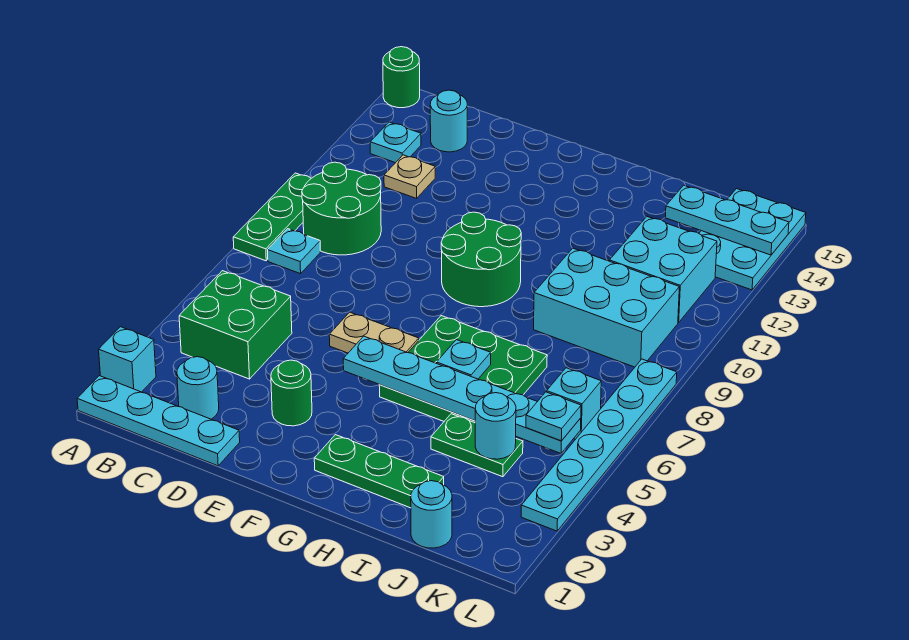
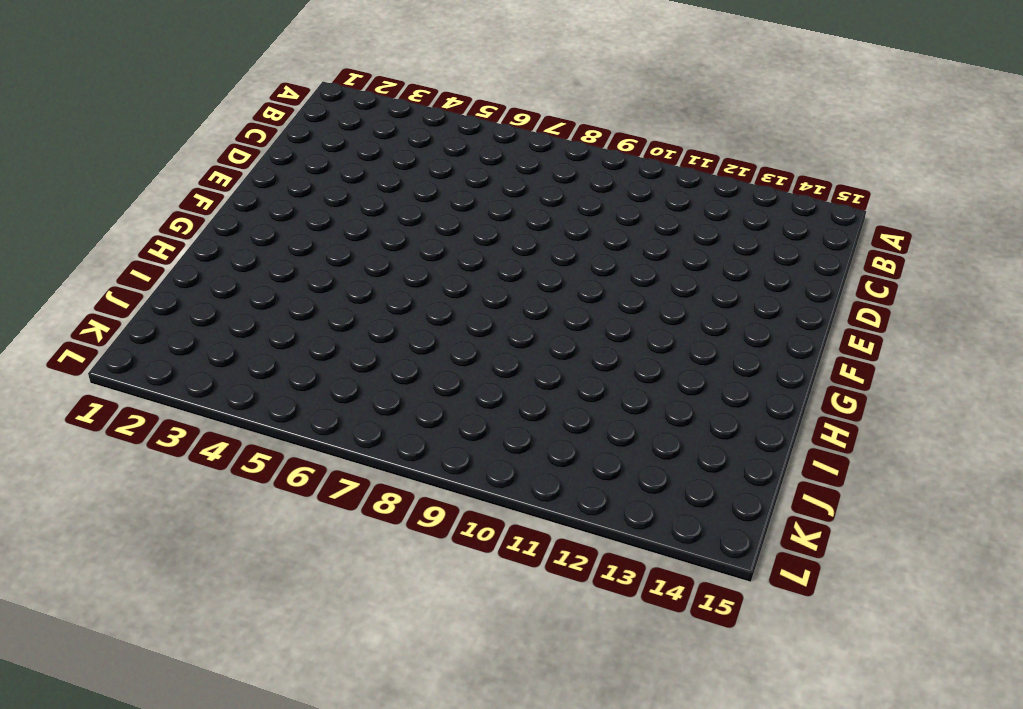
none -> cyan 1x4 plate [77,376,240,466]
none -> cyan 1x1 brick [99,327,156,392]
none -> green 1x3 plate [233,173,311,261]

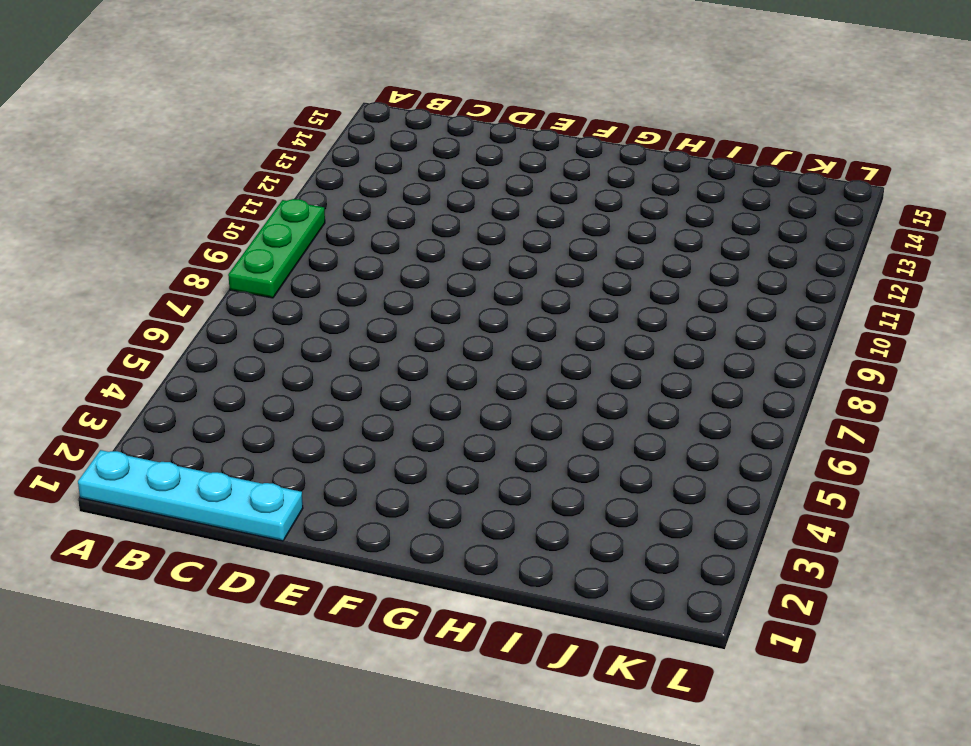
none -> cyan 1x1 brick [99,327,156,392]
none -> green 1x1 round brick [383,47,420,108]
none -> green 2x2 brick [179,271,292,379]

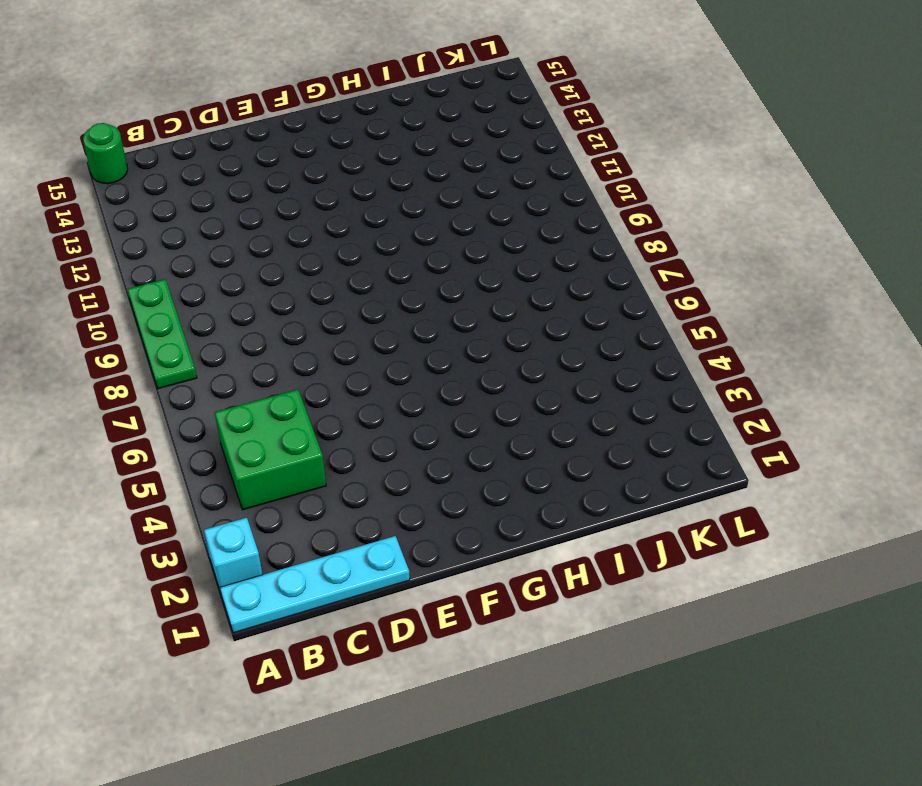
none -> cyan 1x1 plate [268,229,320,274]
none -> green 2x2 round brick [302,162,381,255]
none -> cyan 1x1 plate [370,122,421,163]

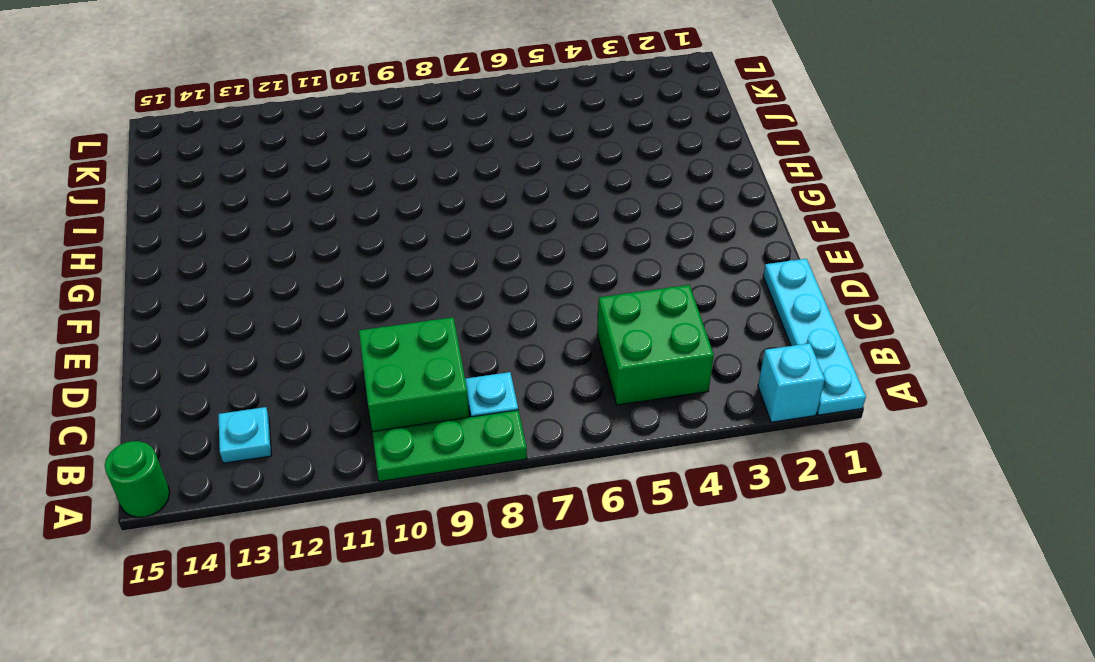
green 2x2 brick [359,317,469,431] -> green 2x2 round brick [302,162,381,255]
none -> cyan 1x1 round brick [177,357,219,419]
none -> tan 1x1 plate [384,155,435,198]
none -> cyan 1x1 round brick [430,90,467,152]

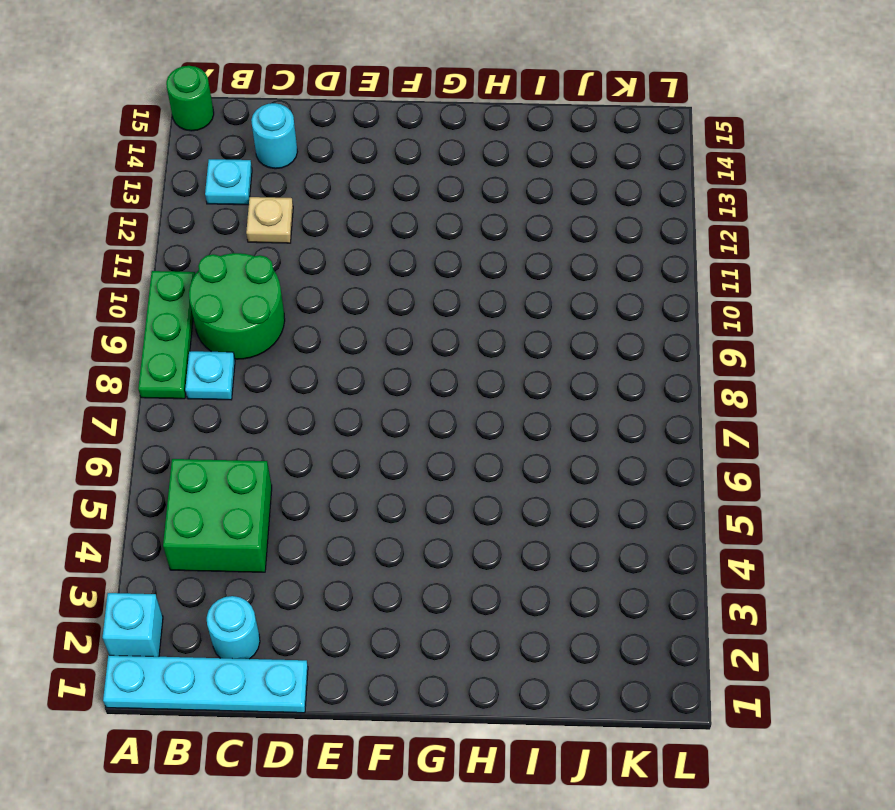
none -> green 1x1 round brick [271,360,312,426]
none -> tan 1x2 plate [329,312,419,353]
none -> green 2x2 round brick [441,212,521,307]

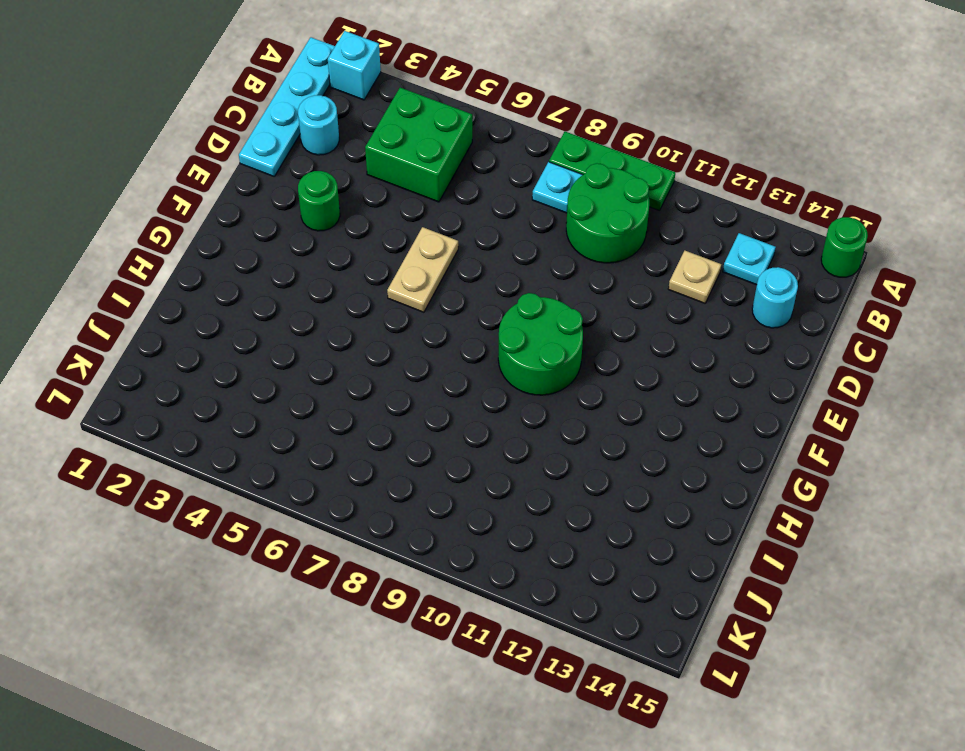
none -> green 1x3 plate [314,435,444,508]
none -> green 3x3 plate [379,316,547,423]
none -> green 1x2 plate [431,414,523,477]

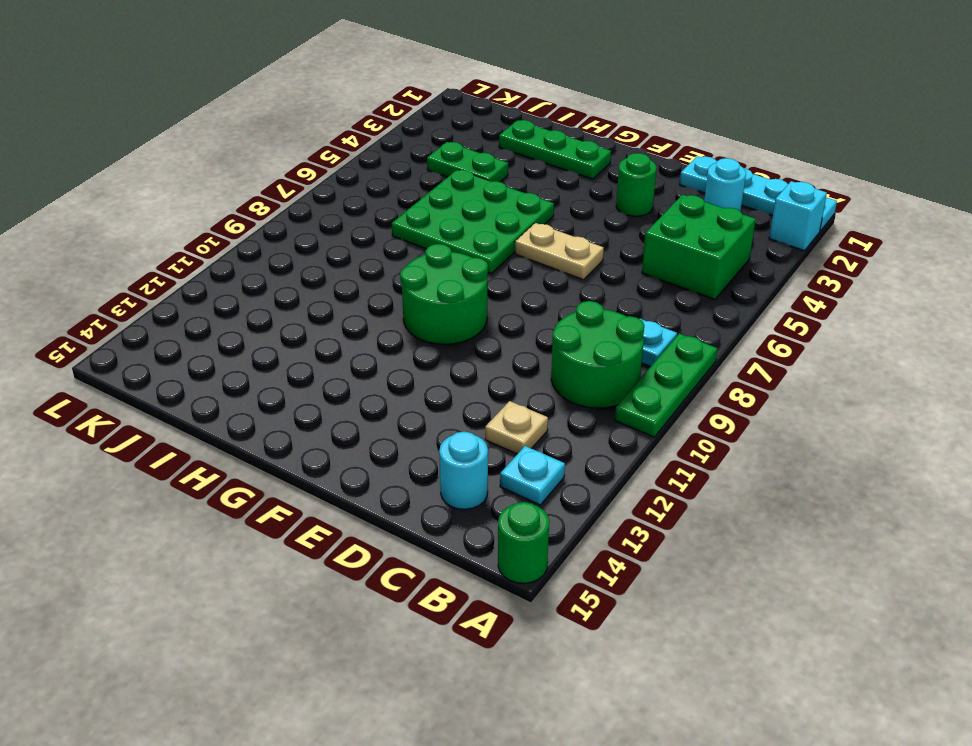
none -> cyan 2x3 brick [534,248,679,367]
none -> cyan 1x1 round brick [411,481,452,548]
none -> cyan 2x2 brick [610,217,717,322]

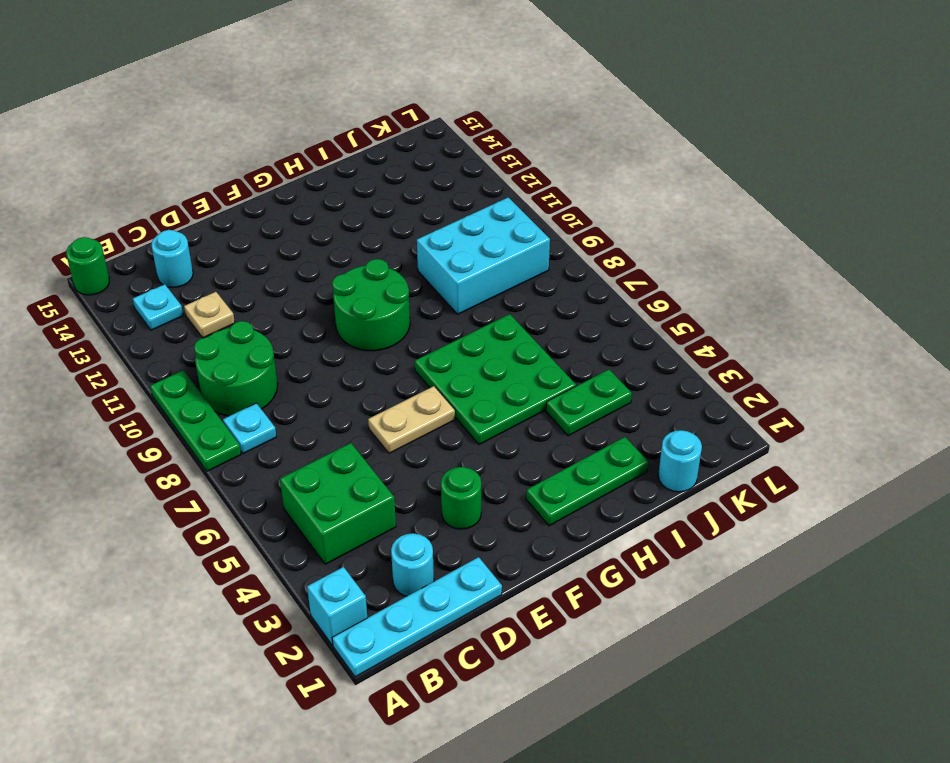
none -> cyan 2x2 brick [610,217,717,322]
none -> cyan 1x1 brick [547,368,601,439]
none -> cyan 2x3 plate [699,189,806,290]

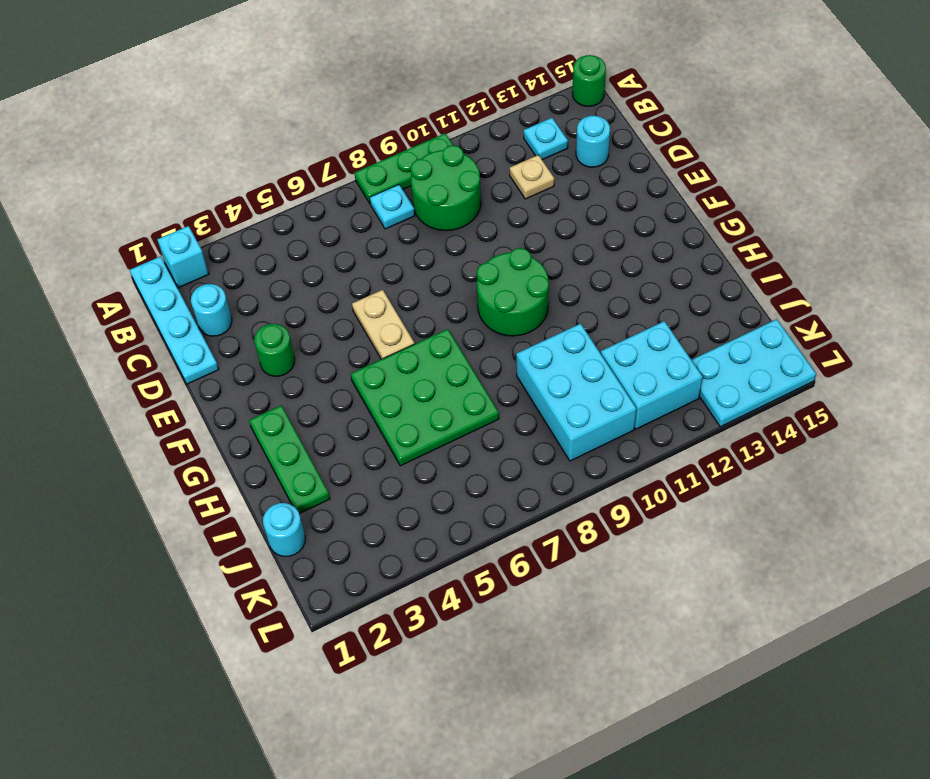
none -> green 2x2 brick [179,271,292,379]
none -> green 1x2 plate [431,414,523,477]
none -> cyan 1x1 brick [547,368,601,439]

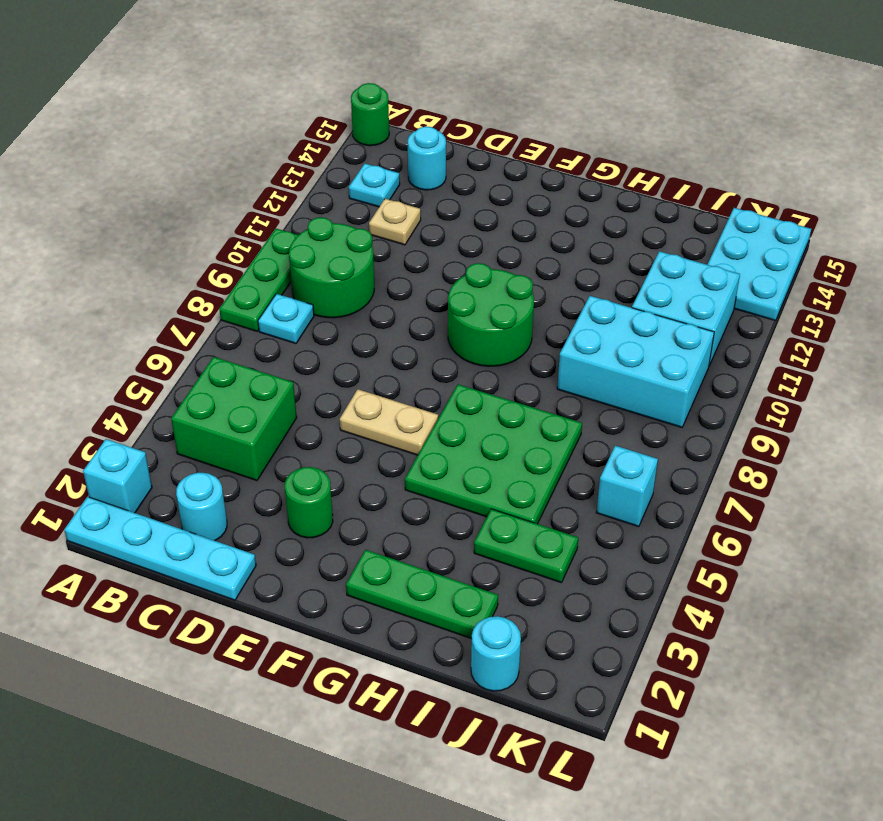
none -> cyan 1x6 plate [521,359,677,531]
none -> cyan 1x6 plate [343,336,581,453]
none -> cyan 1x1 plate [437,340,491,379]

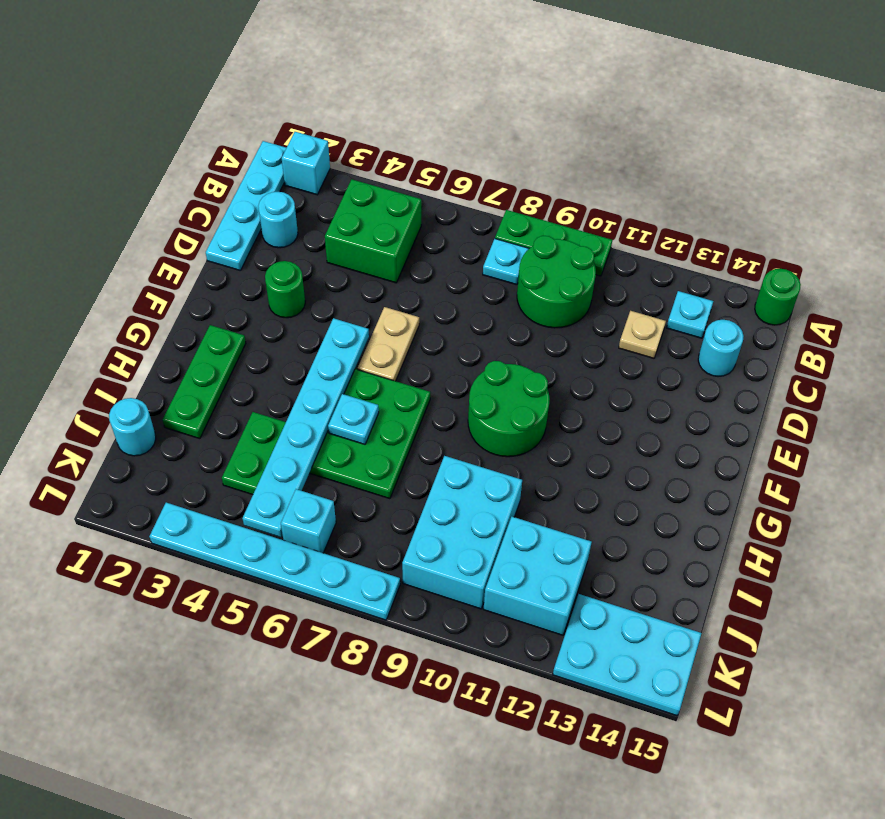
none -> cyan 1x1 round brick [475,393,516,459]
none -> cyan 1x3 plate [665,185,789,255]
none -> cyan 1x1 plate [526,392,581,441]

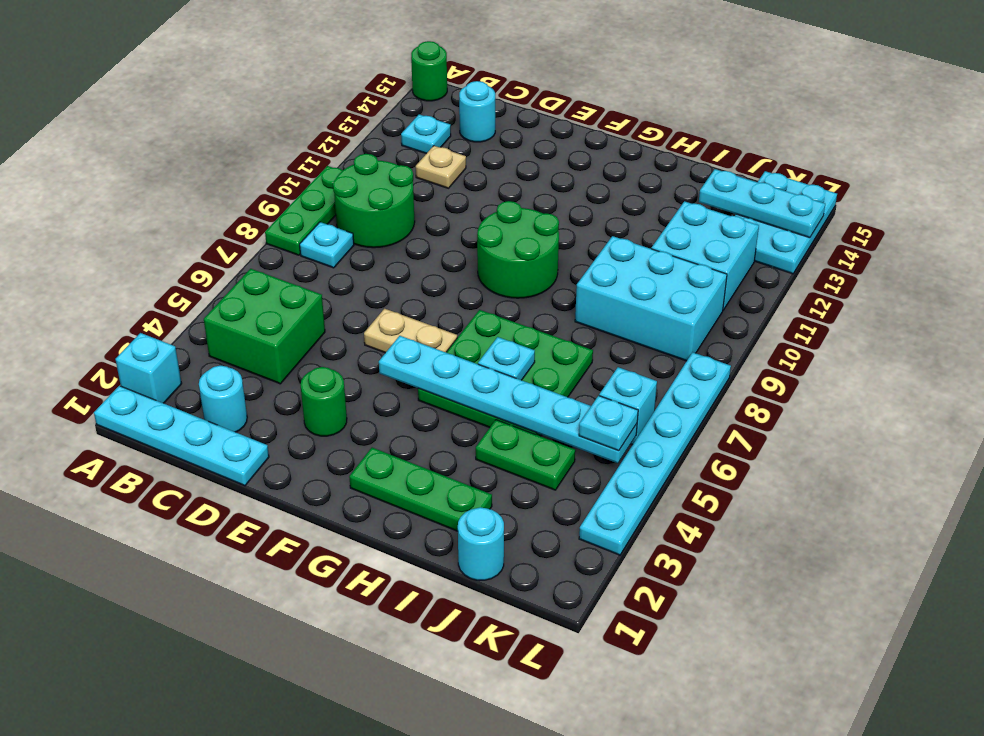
none -> cyan 1x1 round brick [475,393,516,459]

